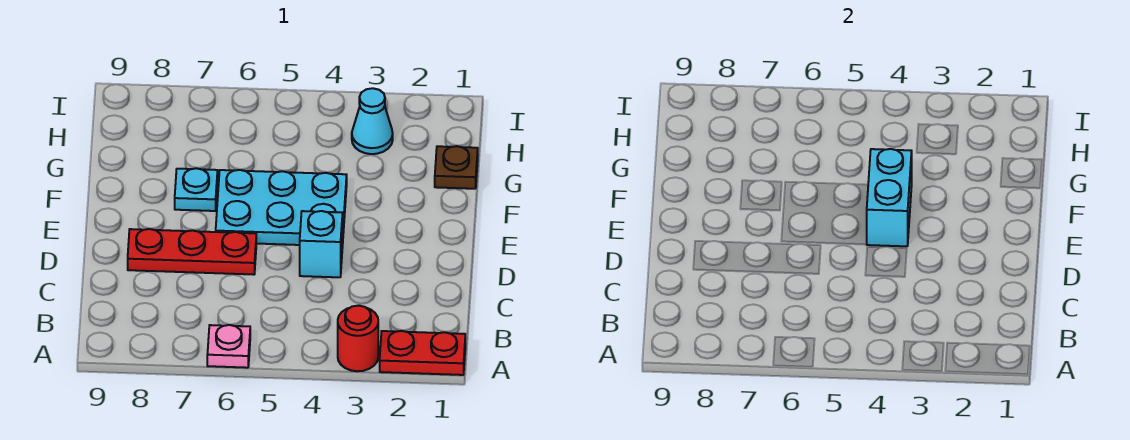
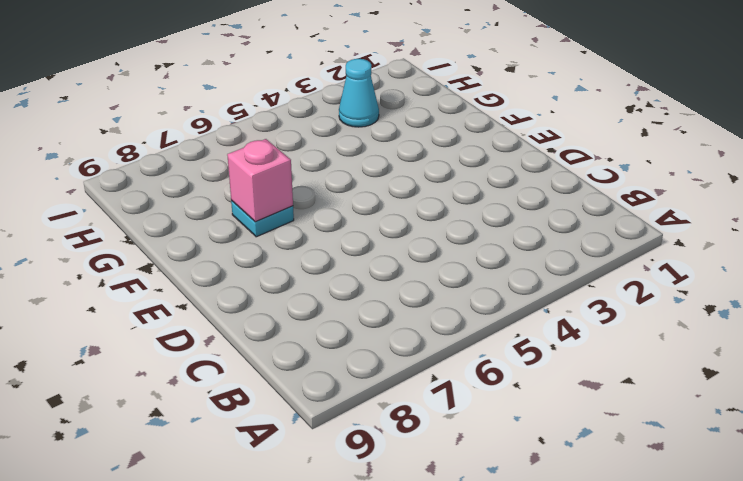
pink 1x1 brick [227,139,293,222] -> none
none -> red 1x2 plate [380,331,465,375]
none -> red 1x1 round brick [338,306,378,371]

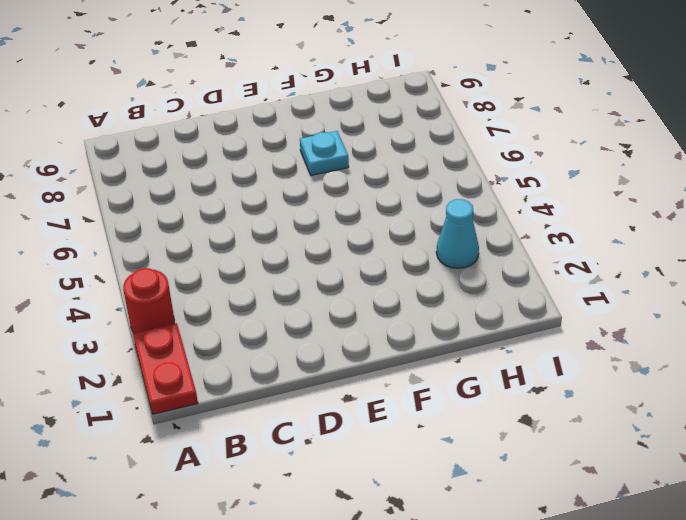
none -> pink 1x1 plate [207,325,250,368]
none -> cyan 1x1 brick [300,211,343,277]

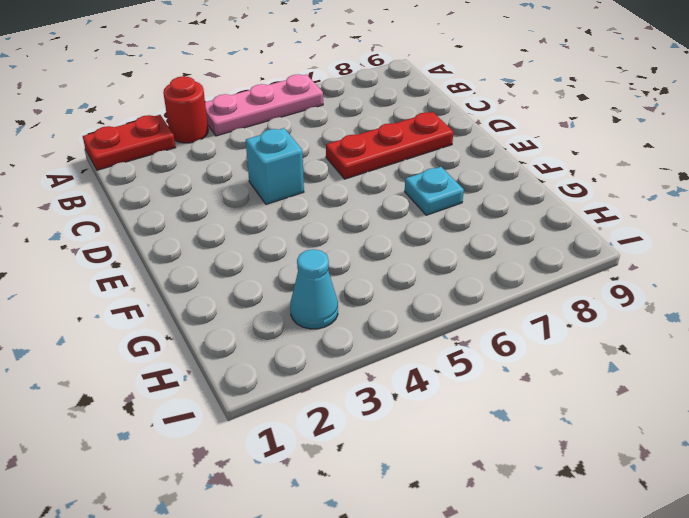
pink 1x3 plate [205,74,323,136] -> pink 1x1 plate [207,325,250,368]
none -> cyan 2x3 plate [216,170,347,245]
none -> brown 1x1 plate [435,146,478,189]

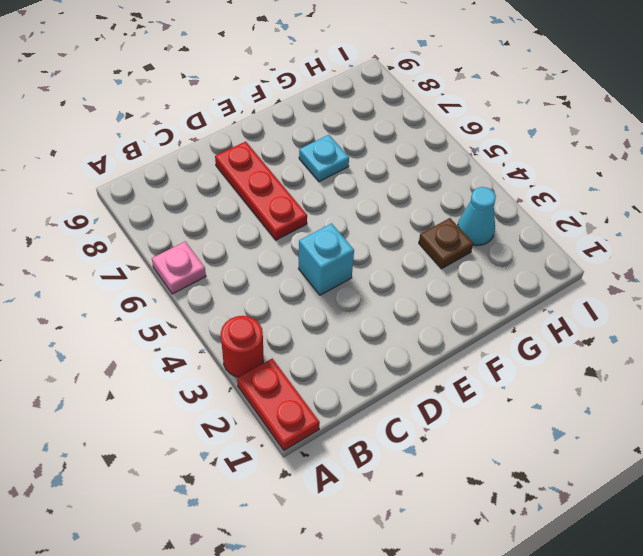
brown 1x1 plate [419,218,473,269] -> brown 1x1 plate moved to [435,146,478,189]
none -> cyan 2x3 plate [216,170,347,245]
none -> cyan 1x2 brick [866,149,912,246]

